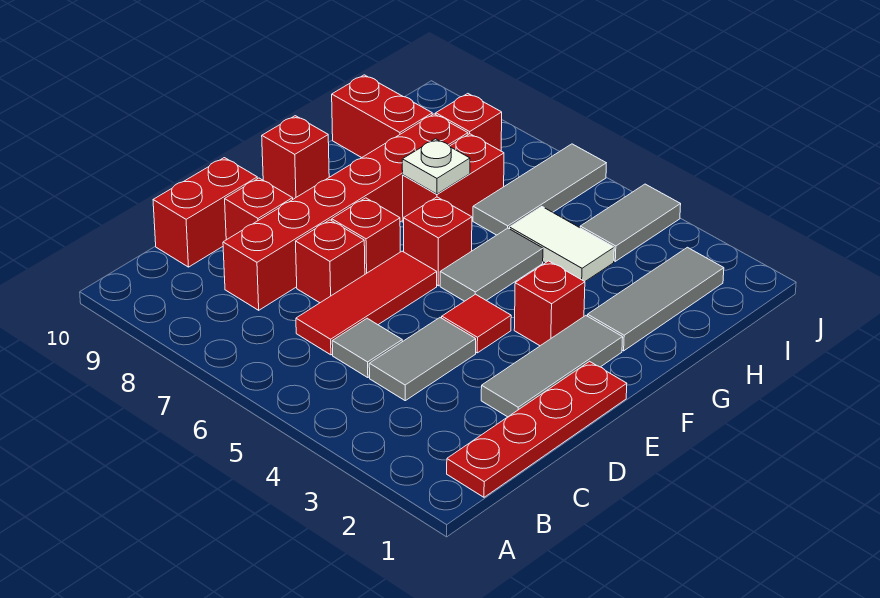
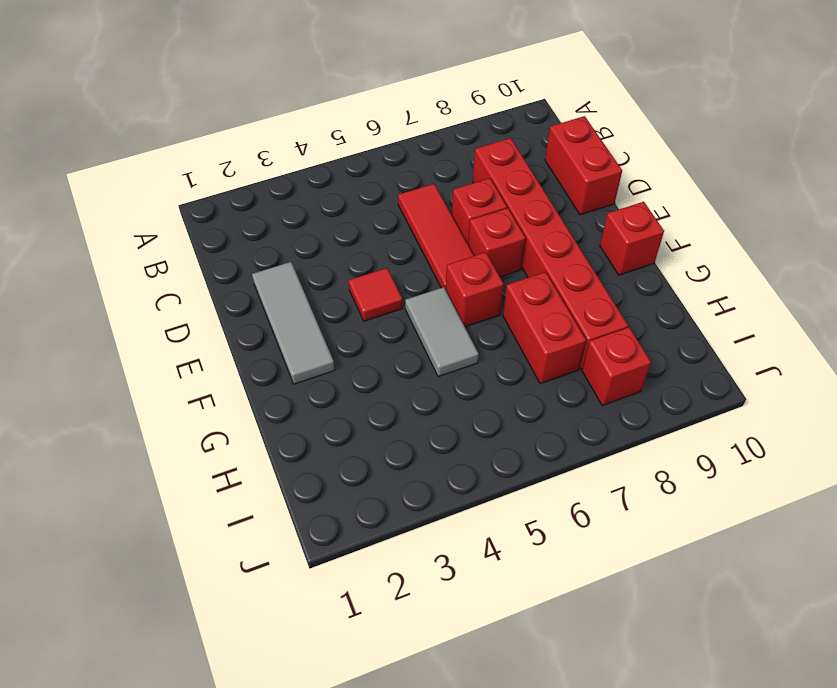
none -> red 1x4 plate [447,361,627,497]
none -> grey 1x2 tile [369,318,476,401]
none -> grey 1x1 tile [332,318,402,378]

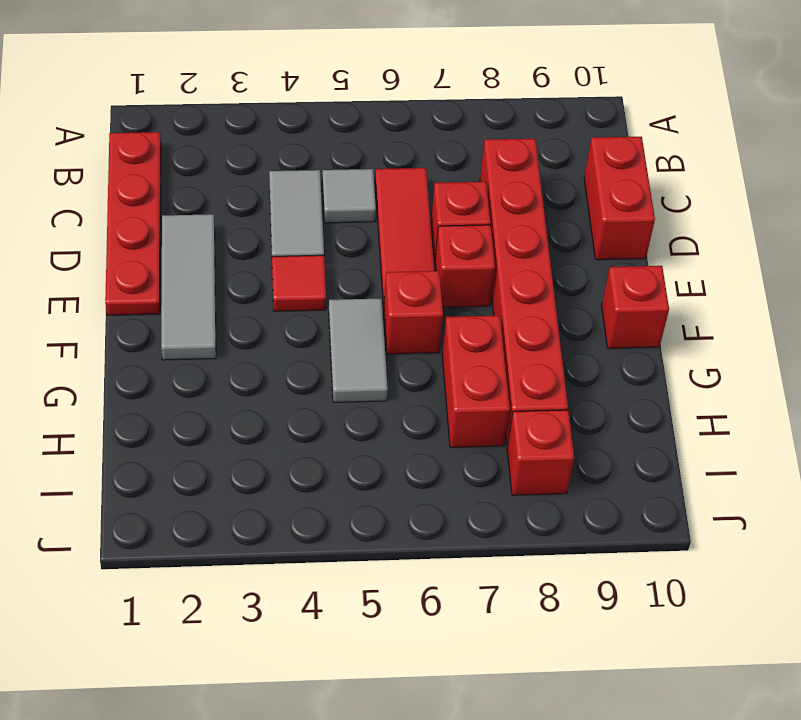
none -> red 1x1 brick [225,178,293,240]
none -> red 1x1 brick [514,261,585,346]
none -> grey 1x3 tile [588,247,724,351]

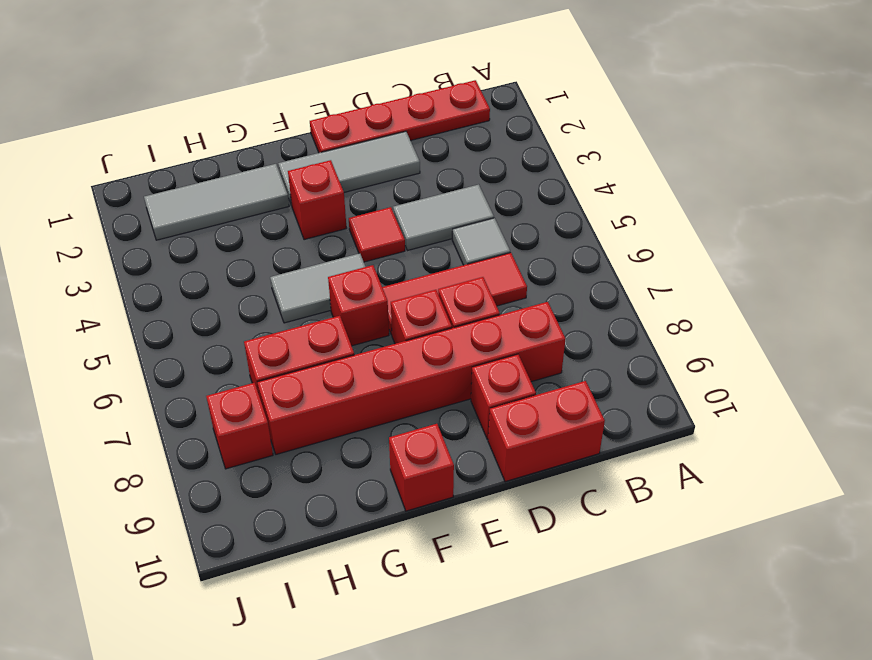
none -> white 1x2 tile [510,207,614,281]
none -> grey 1x3 tile [473,144,606,235]
none -> red 1x2 brick [332,75,432,158]

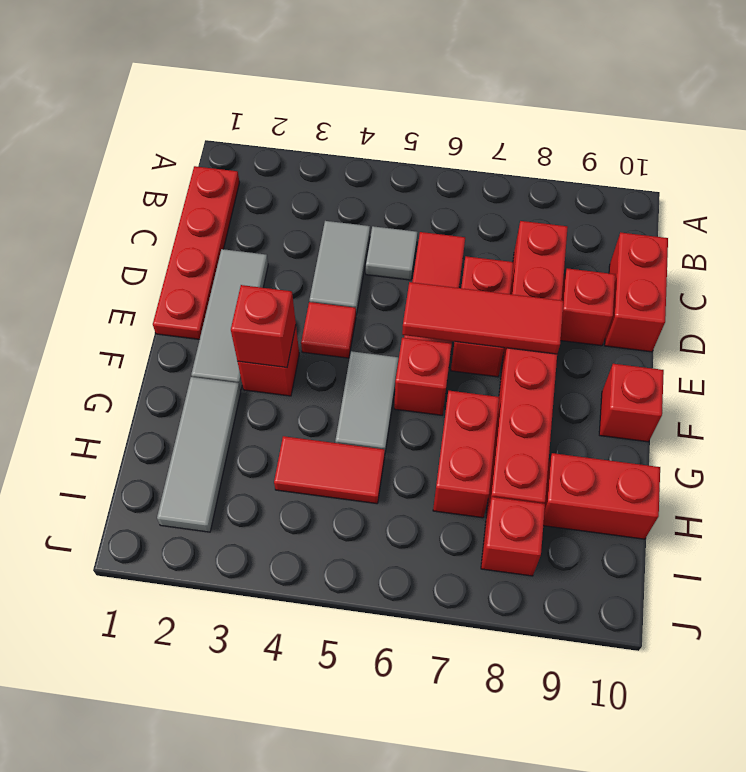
red 1x3 tile [402,282,564,354] -> none
red 1x1 brick [231,285,296,367] -> none
red 1x2 tile [274,436,385,504] -> white 1x2 tile [510,207,614,281]
none -> grey 1x3 tile [473,144,606,235]
none -> grey 1x2 tile [580,184,681,261]
none -> white 1x1 plate [402,139,470,194]

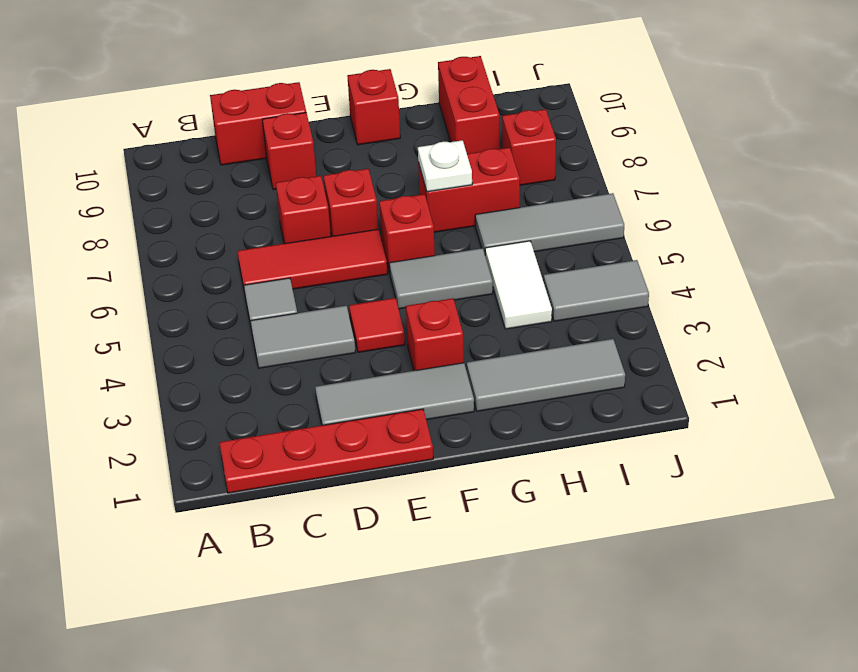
none -> red 1x6 brick [223,114,468,310]

